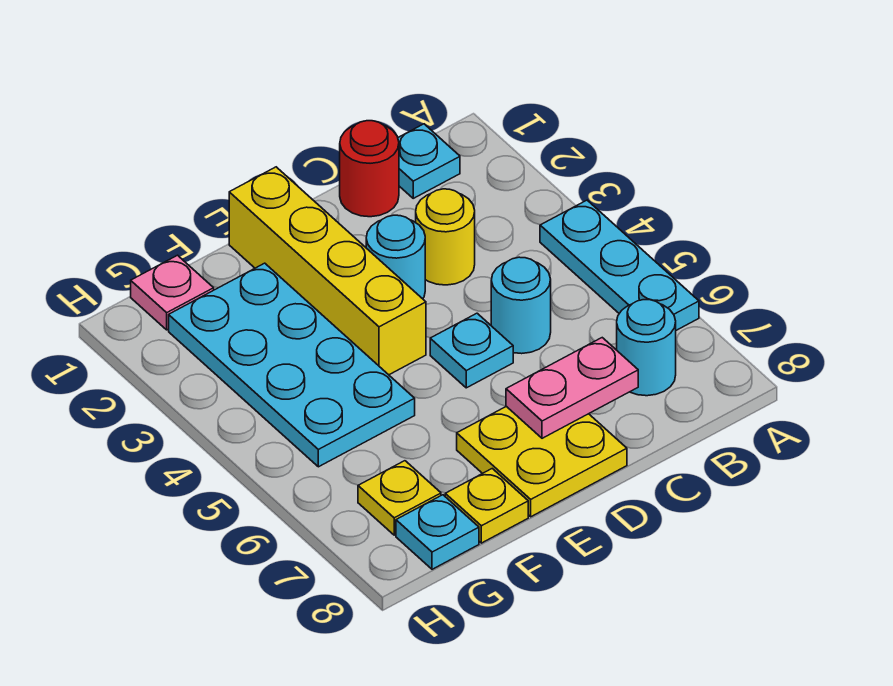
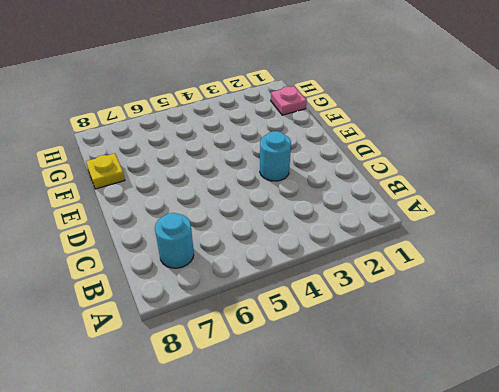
none -> cyan 1x3 plate [540,200,699,330]
none -> cyan 1x1 plate [398,124,460,198]
none -> red 1x1 round brick [340,121,399,217]

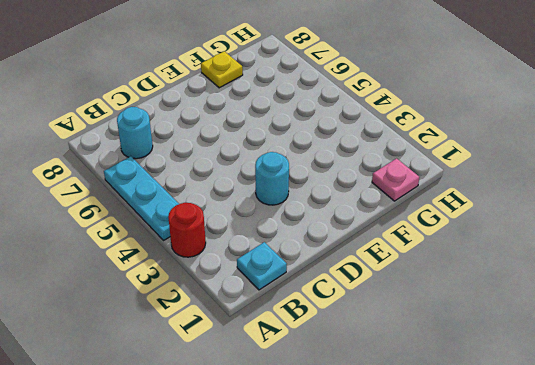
red 1x1 round brick [168,203,206,257] -> red 1x1 round brick moved to [340,121,399,217]
none -> yellow 1x1 round brick [416,189,475,285]
none -> cyan 1x1 round brick [491,257,551,354]
none -> cyan 1x1 plate [430,313,513,388]

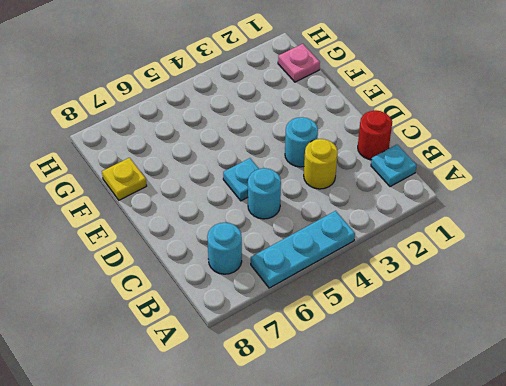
none -> yellow 2x2 plate [457,406,627,517]
none -> yellow 1x4 brick [229,167,426,375]
none -> cyan 2x4 plate [169,263,415,467]

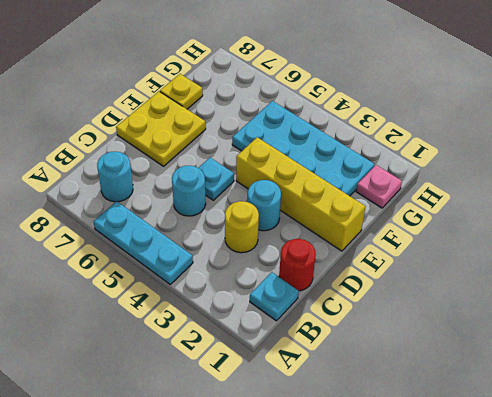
none -> yellow 1x1 plate [358,461,441,535]
none -> cyan 1x1 plate [396,495,479,569]
none -> pink 1x2 plate [506,338,638,438]

